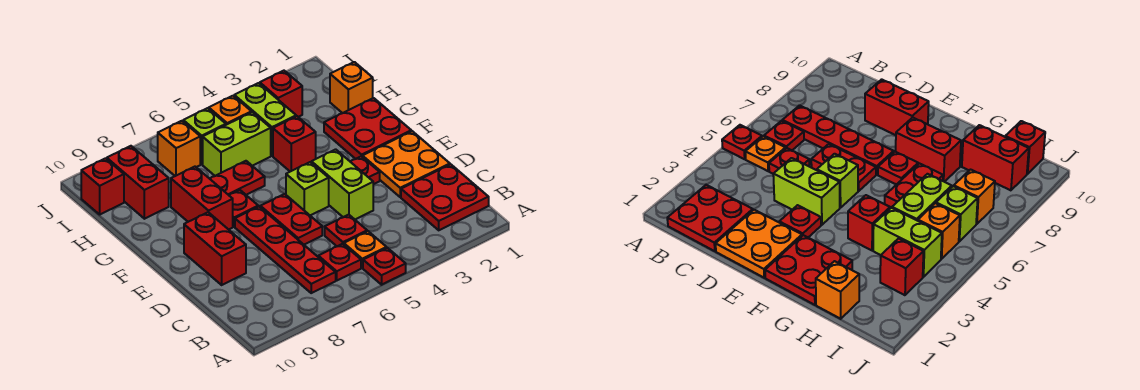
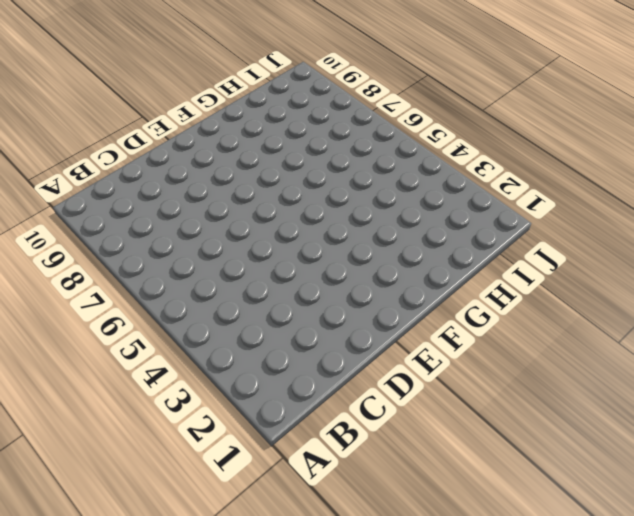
none -> red 1x1 plate [363,248,406,285]
none -> red 2x2 plate [401,164,489,230]
none -> orange 1x1 plate [344,231,387,268]

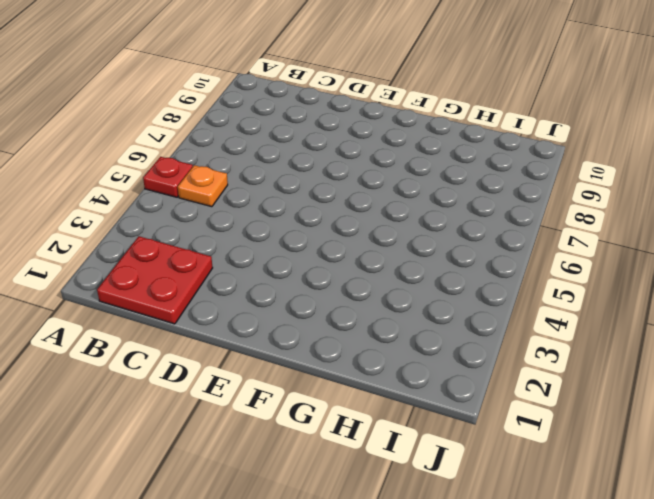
none -> red 1x1 plate [318,244,361,280]
none -> red 1x4 plate [235,207,336,293]
none -> red 1x1 plate [325,215,367,246]

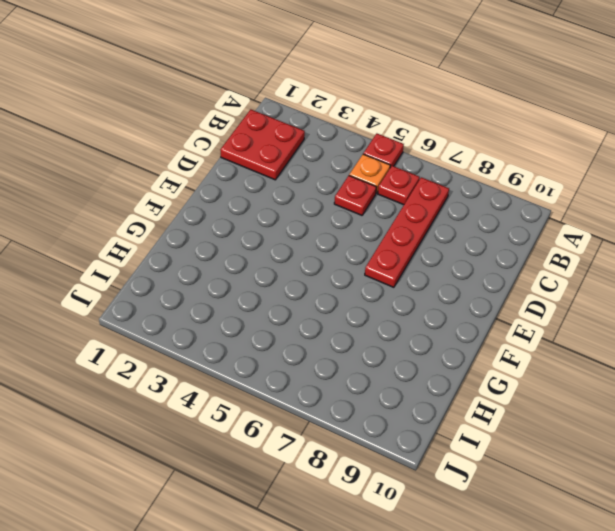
none -> orange 2x2 plate [363,131,450,197]
none -> lime 1x2 brick [311,149,373,219]
none -> red 1x2 plate [260,194,322,244]

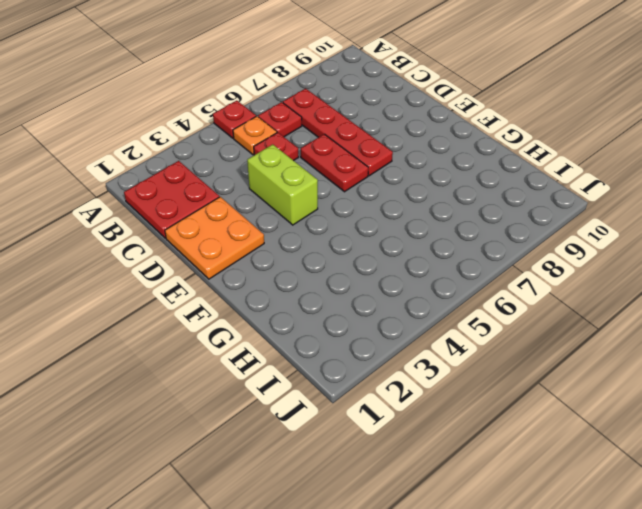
none -> red 1x2 brick [184,212,246,285]
none -> red 1x1 plate [351,156,380,184]
none -> lime 1x1 brick [286,162,329,215]

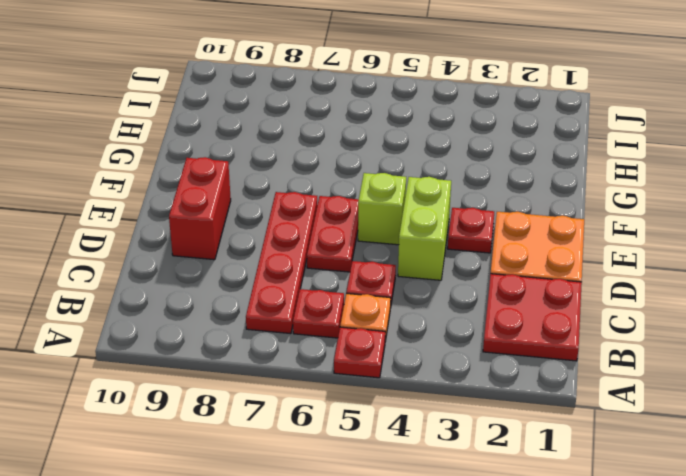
none -> red 2x2 plate [324,98,411,159]
none -> red 1x1 plate [229,190,258,227]
none -> red 1x2 brick [171,167,233,230]

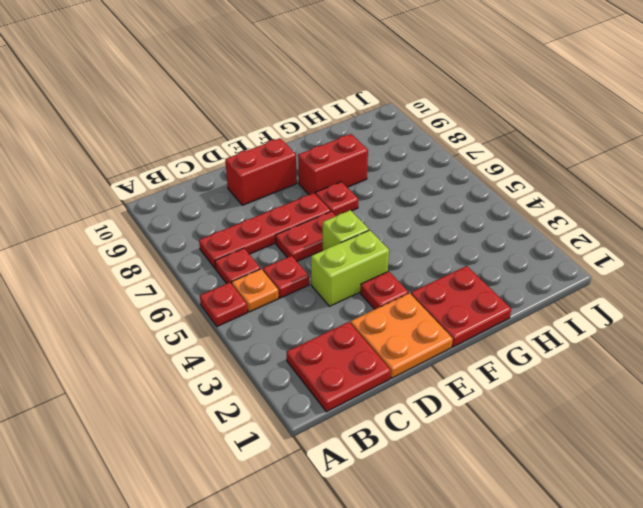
none -> red 1x1 brick [273,116,316,172]
none -> red 1x2 plate [210,161,265,195]
none -> orange 1x1 brick [330,62,373,113]

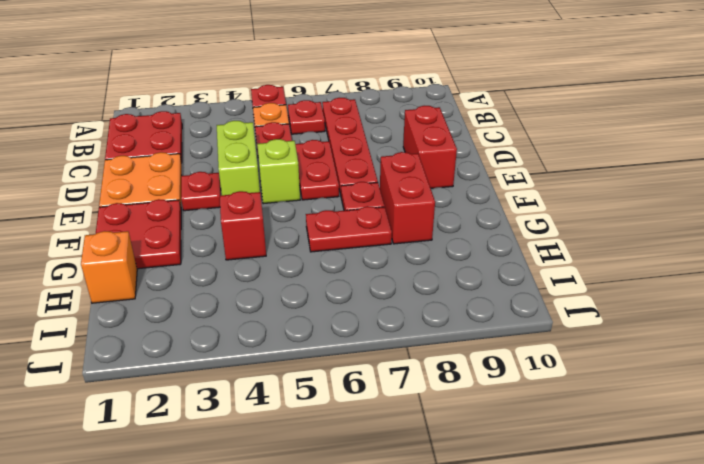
none -> lime 1x2 brick [234,83,296,156]
none -> lime 1x2 brick [203,112,271,176]
none -> red 1x2 brick [107,146,169,219]

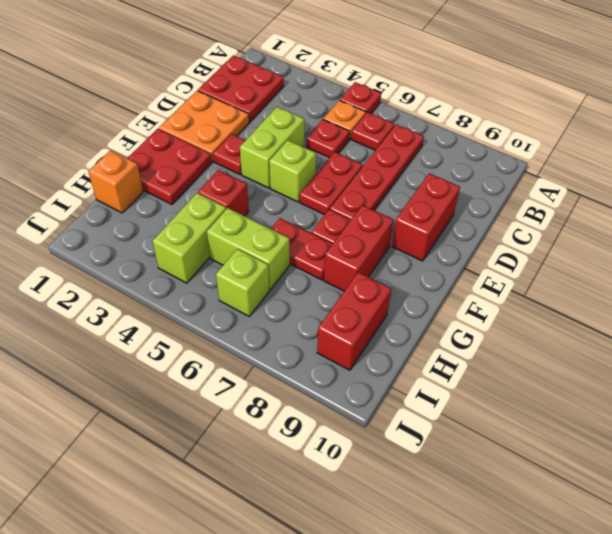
none -> red 1x1 brick [260,71,302,117]
none -> orange 1x1 brick [209,96,251,125]
none -> orange 1x1 brick [158,121,200,176]

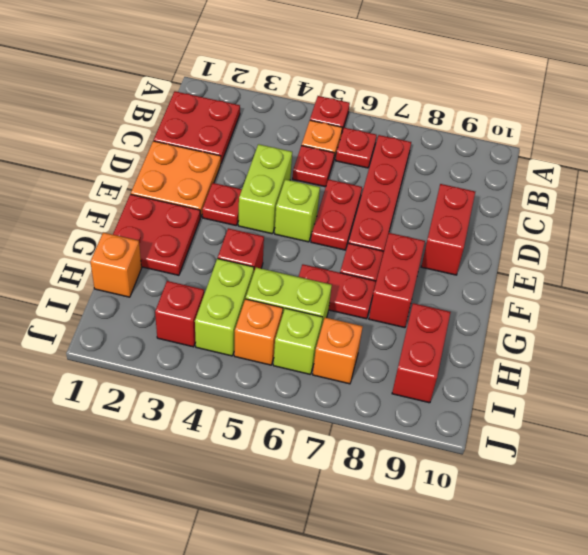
none -> red 1x1 brick [81,158,124,214]

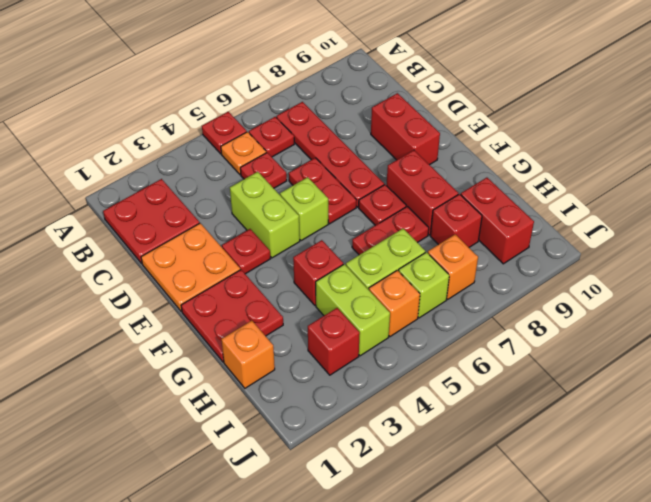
red 1x1 brick [430,194,482,247] -> red 1x1 brick moved to [81,158,124,214]

